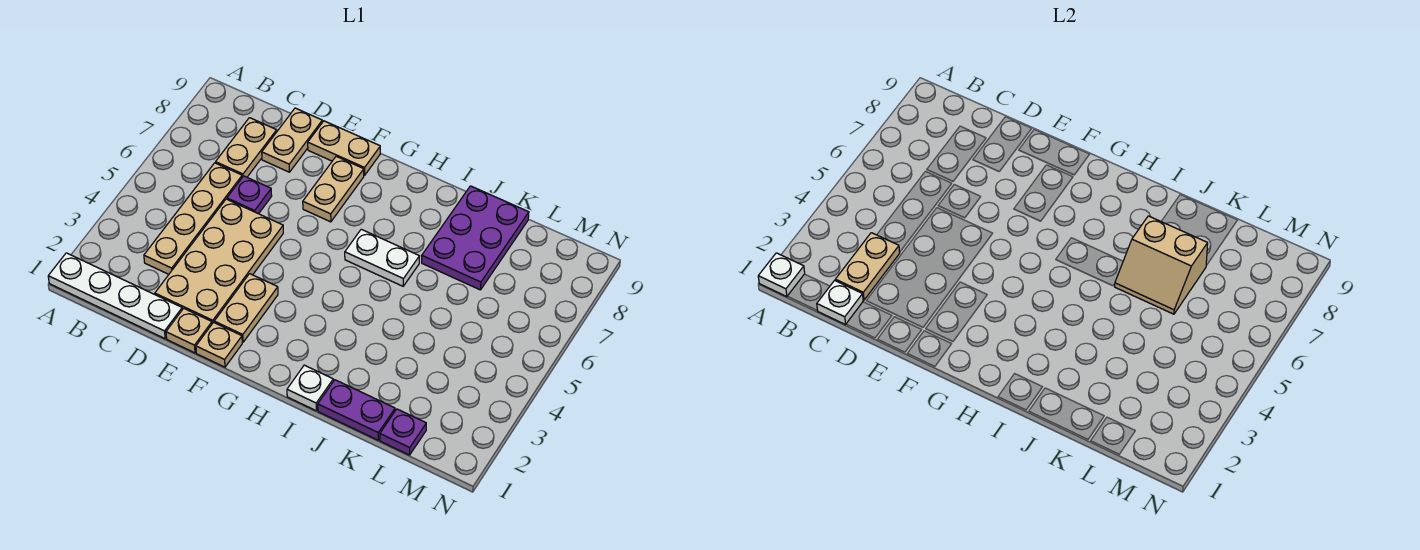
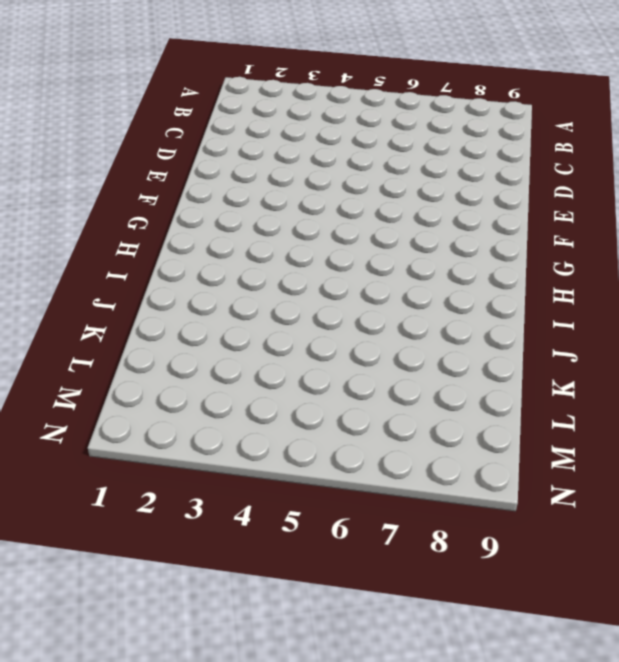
none -> white 1x4 plate [48,253,182,339]
none -> tan 1x4 plate [144,163,242,274]
none -> tan 1x2 plate [216,118,277,177]

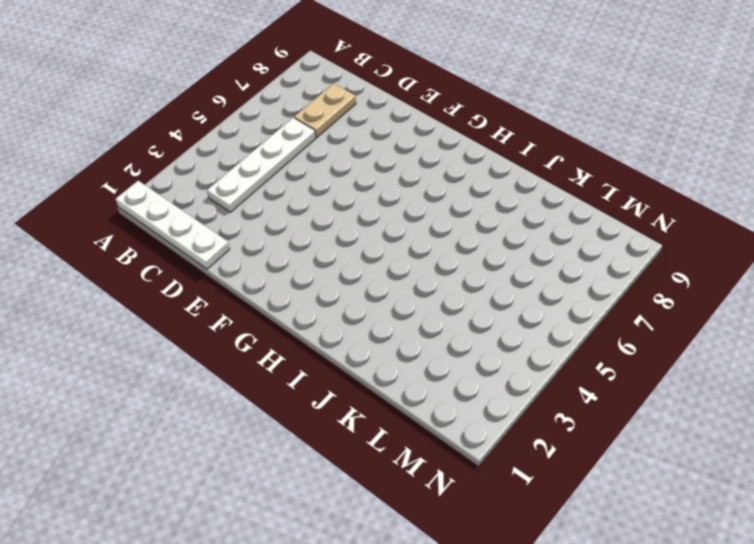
white 1x4 plate [207,118,316,212] -> tan 1x4 plate [144,163,242,274]
none -> tan 2x4 plate [155,199,283,324]
none -> purple 1x1 plate [227,176,272,214]
none -> tan 1x2 plate [262,108,322,172]

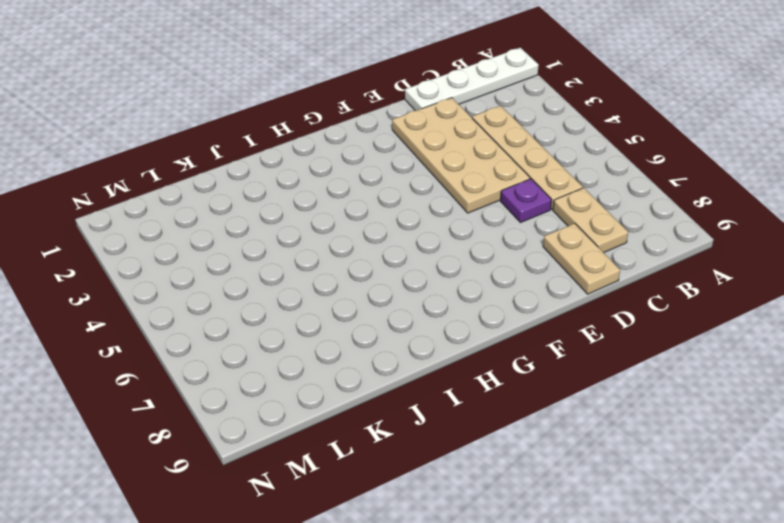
none -> tan 1x1 plate [166,308,212,353]
none -> tan 1x2 plate [308,121,380,176]
none -> tan 1x1 plate [196,323,242,367]

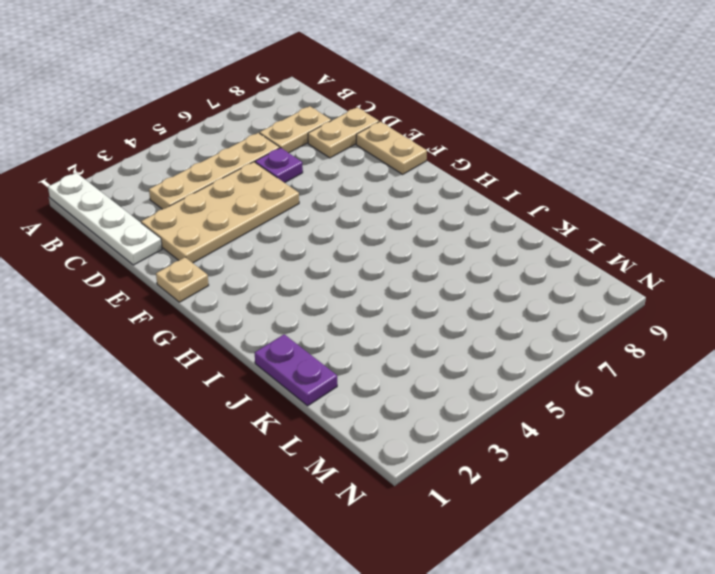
none -> tan 1x1 plate [166,308,212,353]
none -> tan 1x2 plate [214,274,278,342]
none -> tan 1x2 plate [303,156,364,222]

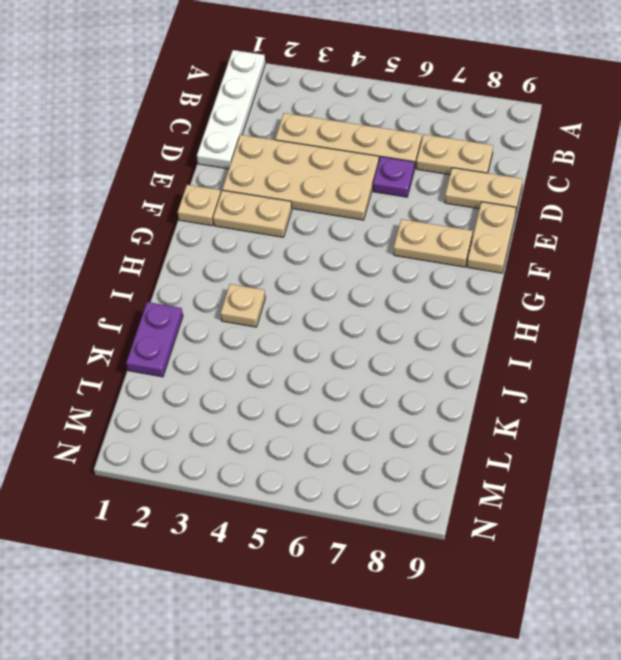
tan 1x1 plate [221,284,265,327] -> tan 1x1 plate moved to [166,308,212,353]
none -> white 1x2 plate [345,229,419,286]
none -> white 1x1 plate [287,365,333,410]
none -> purple 2x3 plate [422,186,529,290]

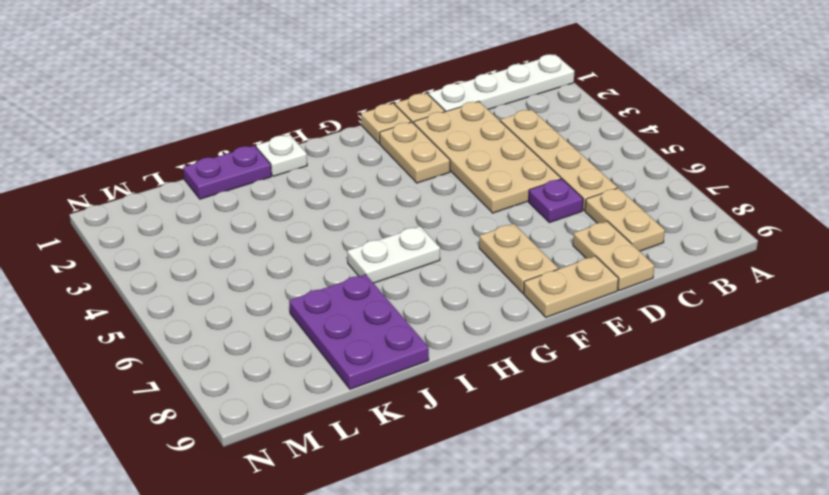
none -> purple 1x1 plate [380,409,426,455]
none -> white 1x1 plate [758,253,805,297]
none -> white 1x1 plate [817,280,863,325]

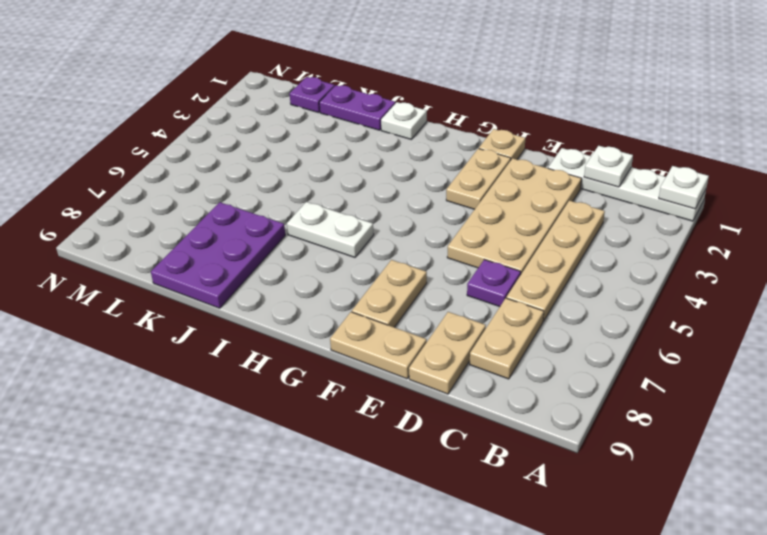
none -> tan 1x1 plate [166,308,212,353]
none -> tan 1x2 plate [835,233,900,300]
none -> tan 2x2 slope [1115,216,1208,314]

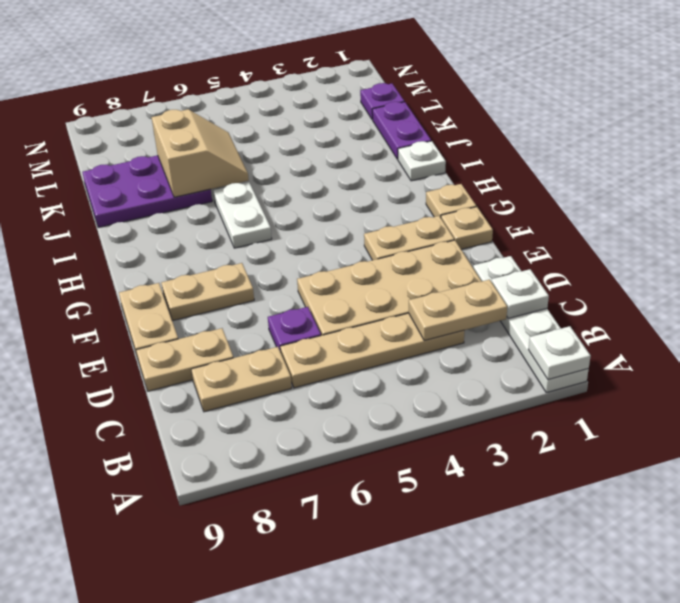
tan 1x1 plate [426,184,476,217] -> tan 1x1 plate moved to [166,308,212,353]

